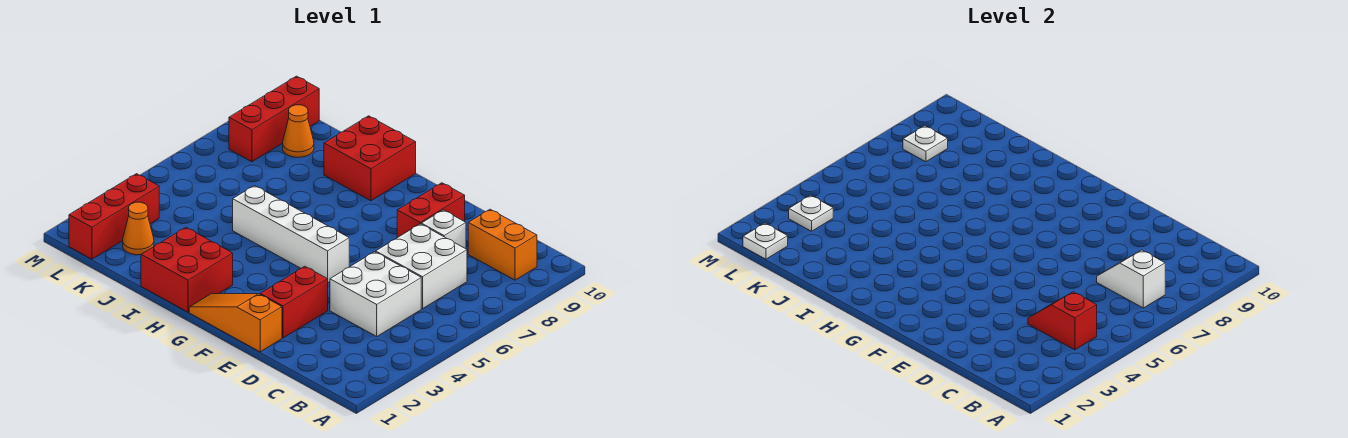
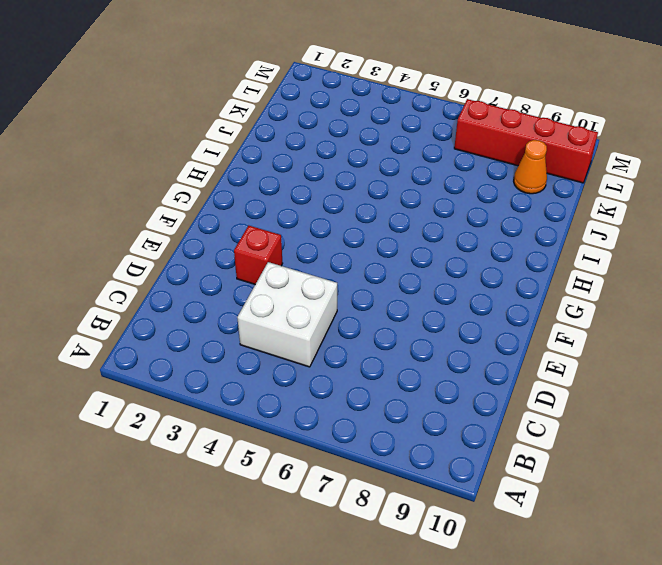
red 1x1 brick [234,225,283,284] -> red 1x2 brick [260,266,328,338]
red 1x4 brick [454,99,598,183] -> red 1x3 brick [229,76,319,162]
none -> orange 1x2 brick [468,209,537,280]
none -> white 2x2 brick [376,224,467,309]
none -> white 1x1 brick [421,210,466,249]

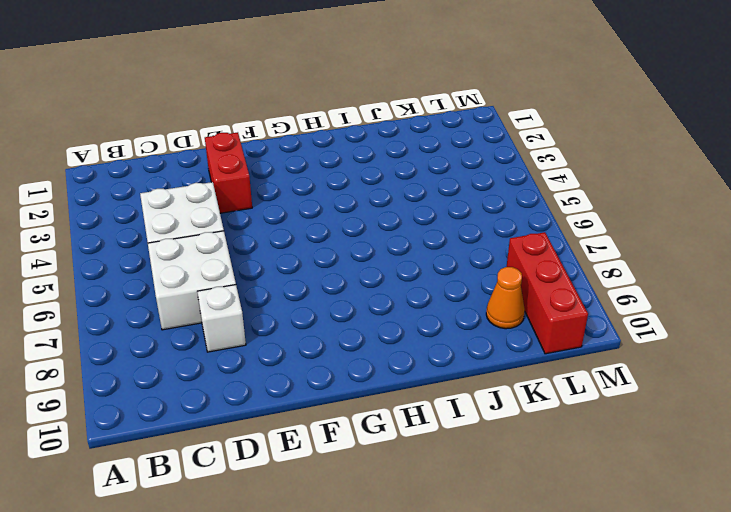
none -> orange 1x2 brick [468,209,537,280]
none -> orange 1x3 slope [189,294,282,352]
none -> red 1x2 brick [397,183,465,238]

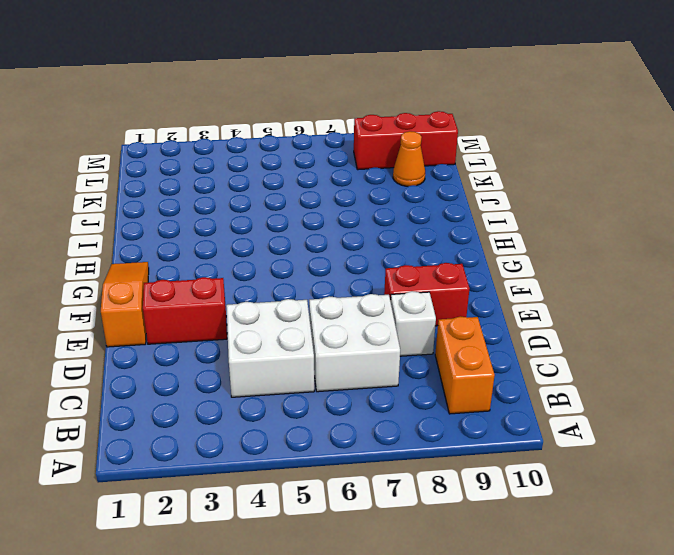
none -> white 1x4 brick [233,186,349,283]
none -> red 2x2 brick [141,227,233,312]
none -> red 2x2 brick [324,116,416,201]

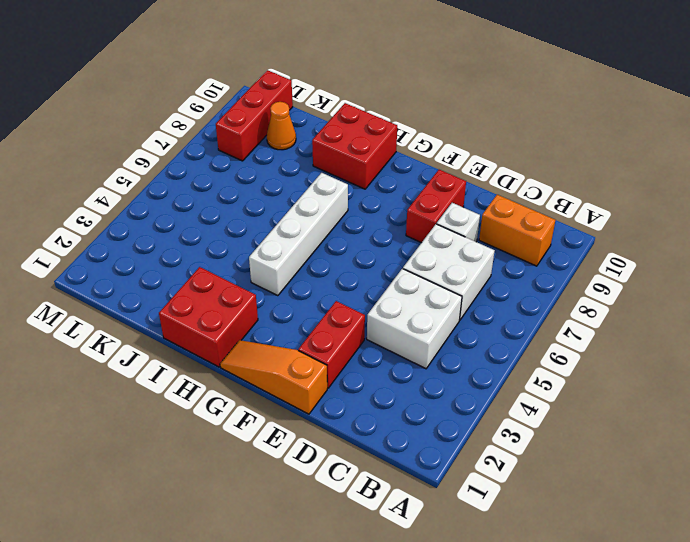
white 1x4 brick [249,173,348,296] -> white 1x4 brick turned to [233,186,349,283]
none -> orange 1x1 cone [123,202,154,255]
none -> red 1x3 brick [69,174,159,259]
none -> red 1x2 slope [1028,292,1097,350]

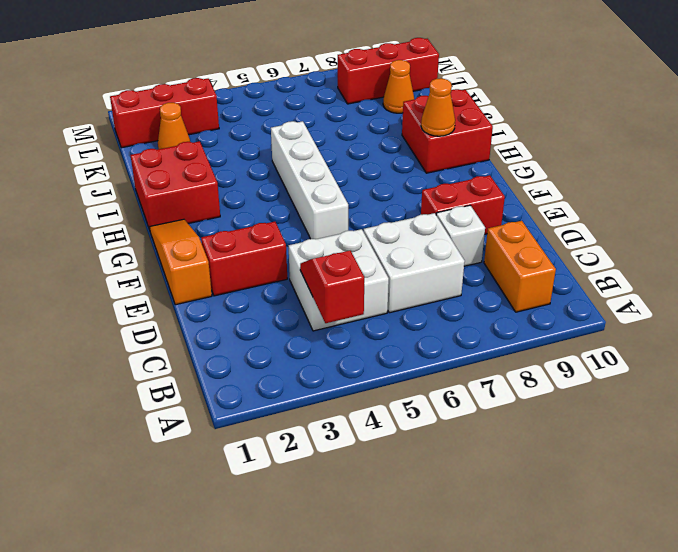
orange 1x1 cone [421,78,455,136] -> none
none -> white 1x2 slope [1097,250,1165,308]
none -> white 1x1 plate [743,223,788,259]
none -> white 1x1 plate [789,195,833,231]

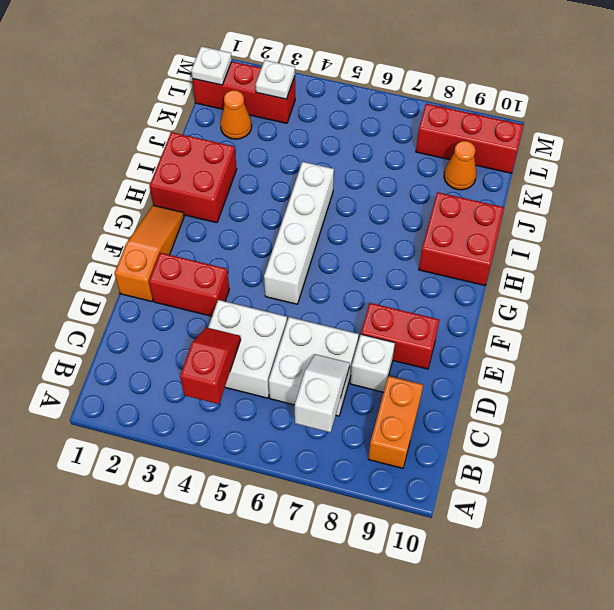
none -> white 1x1 plate [903,126,948,162]

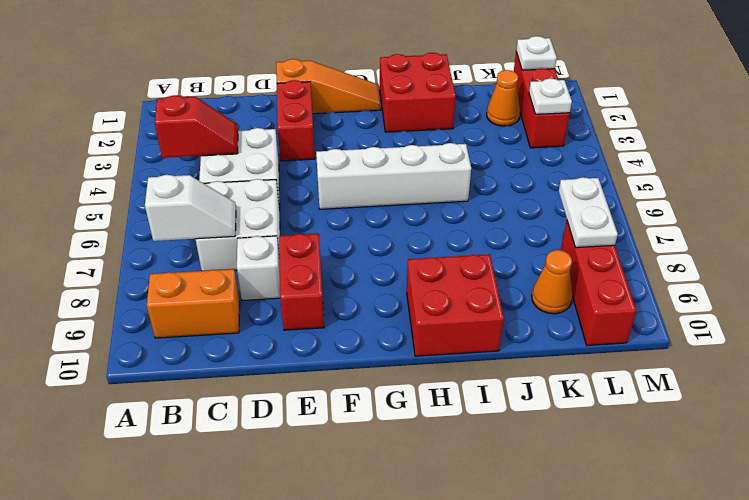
white 1x2 plate [559,177,618,248] -> white 1x1 plate [903,126,948,162]

